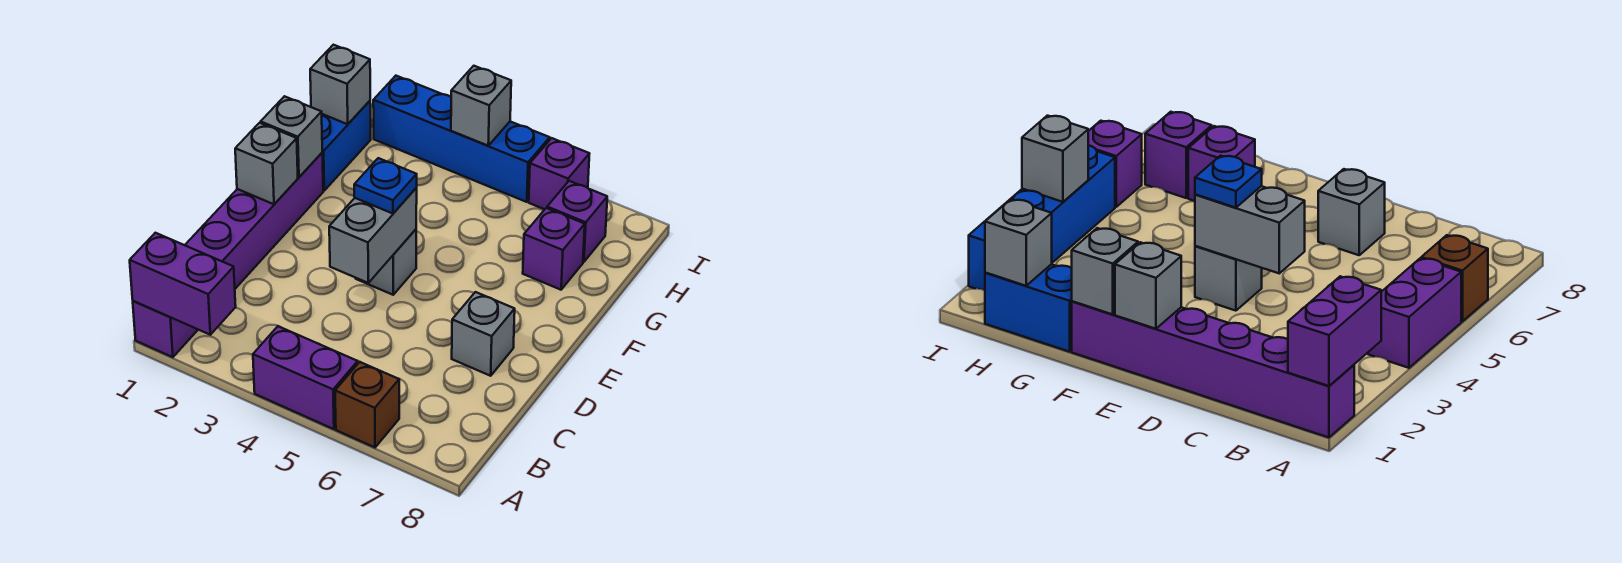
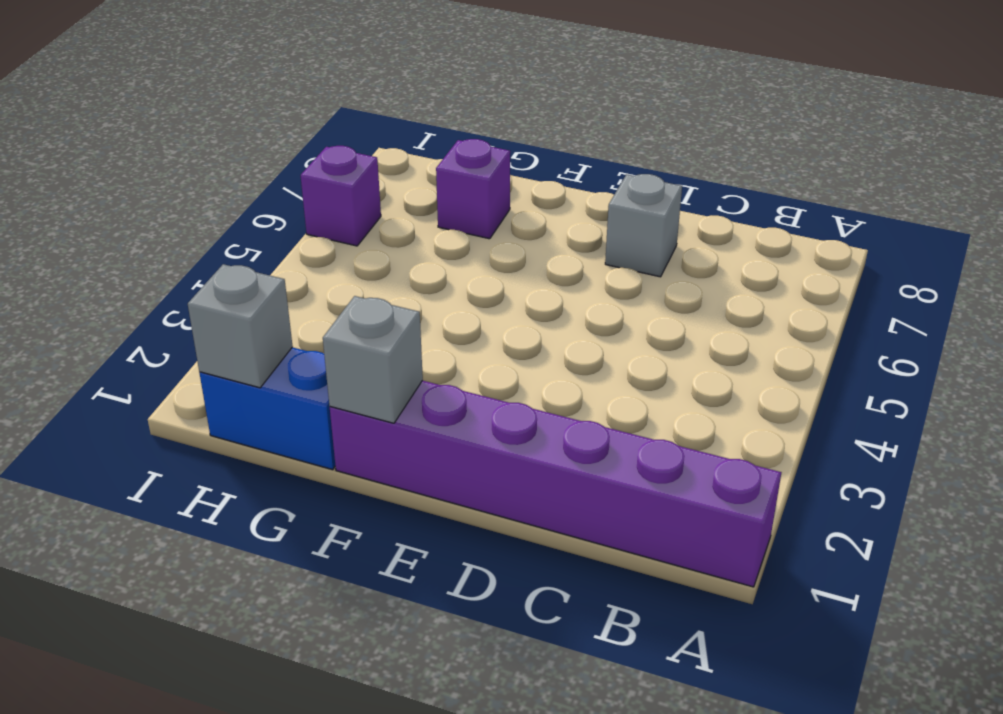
none -> purple 1x2 brick [253,326,358,429]
none -> brown 1x1 brick [335,362,399,447]
none -> grey 1x1 brick [356,229,416,295]

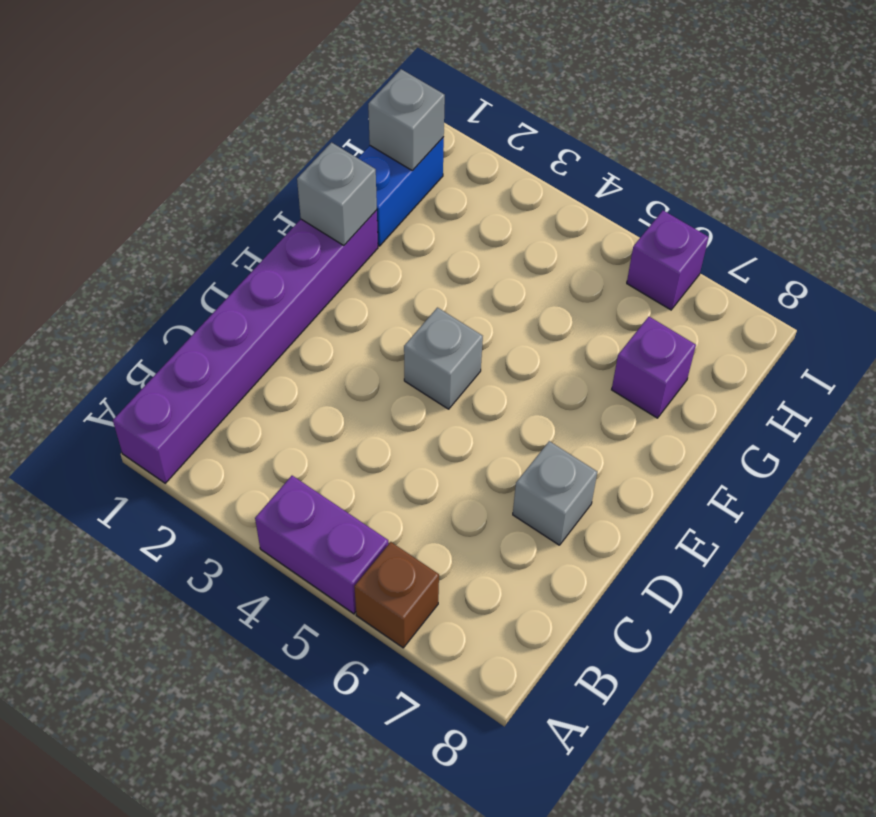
none -> purple 1x1 brick [547,181,607,262]
none -> blue 1x4 brick [373,76,550,202]
none -> purple 1x2 brick [130,233,236,335]

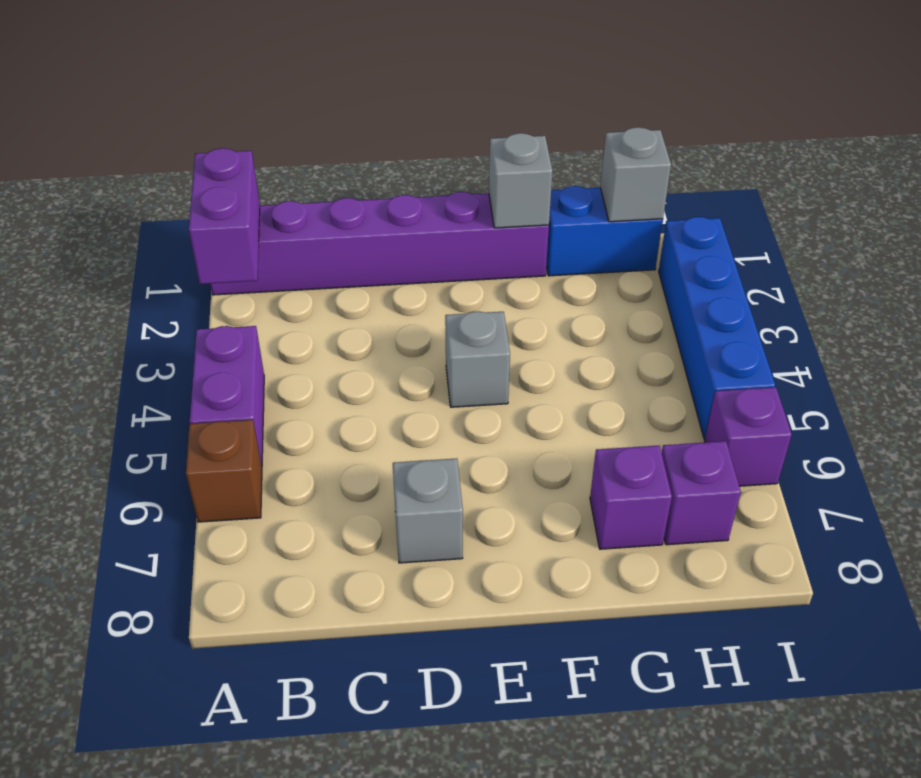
none -> grey 1x2 brick [329,188,417,283]
none -> grey 1x1 brick [235,123,298,204]
none -> grey 1x1 brick [451,66,511,146]

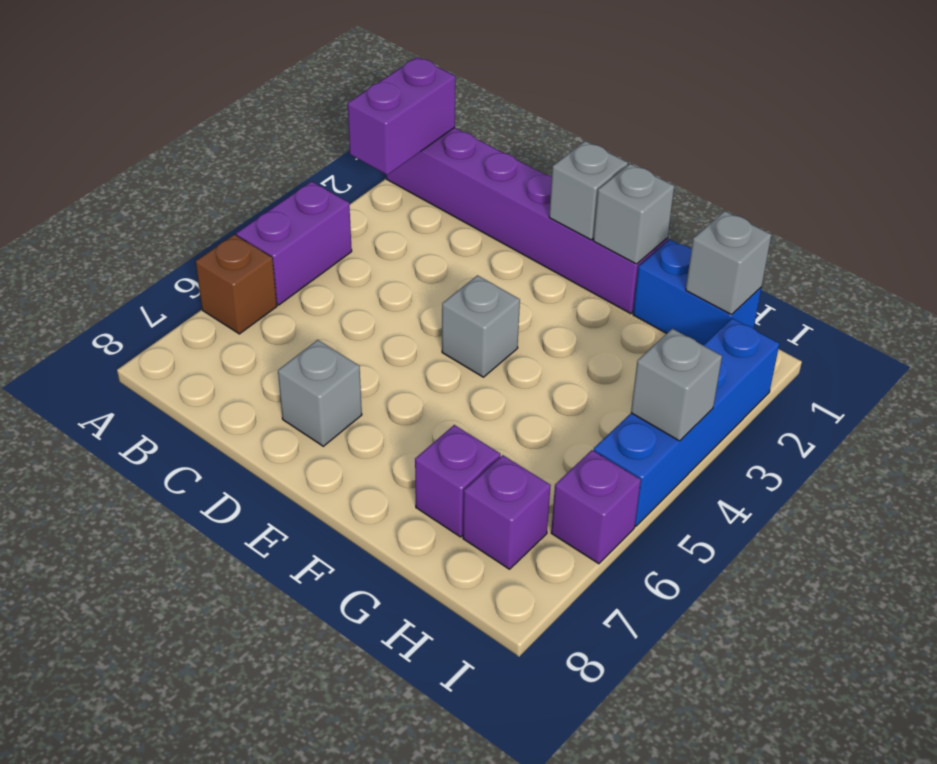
none -> grey 1x2 brick [329,188,417,283]
none -> blue 1x1 plate [354,158,417,214]

